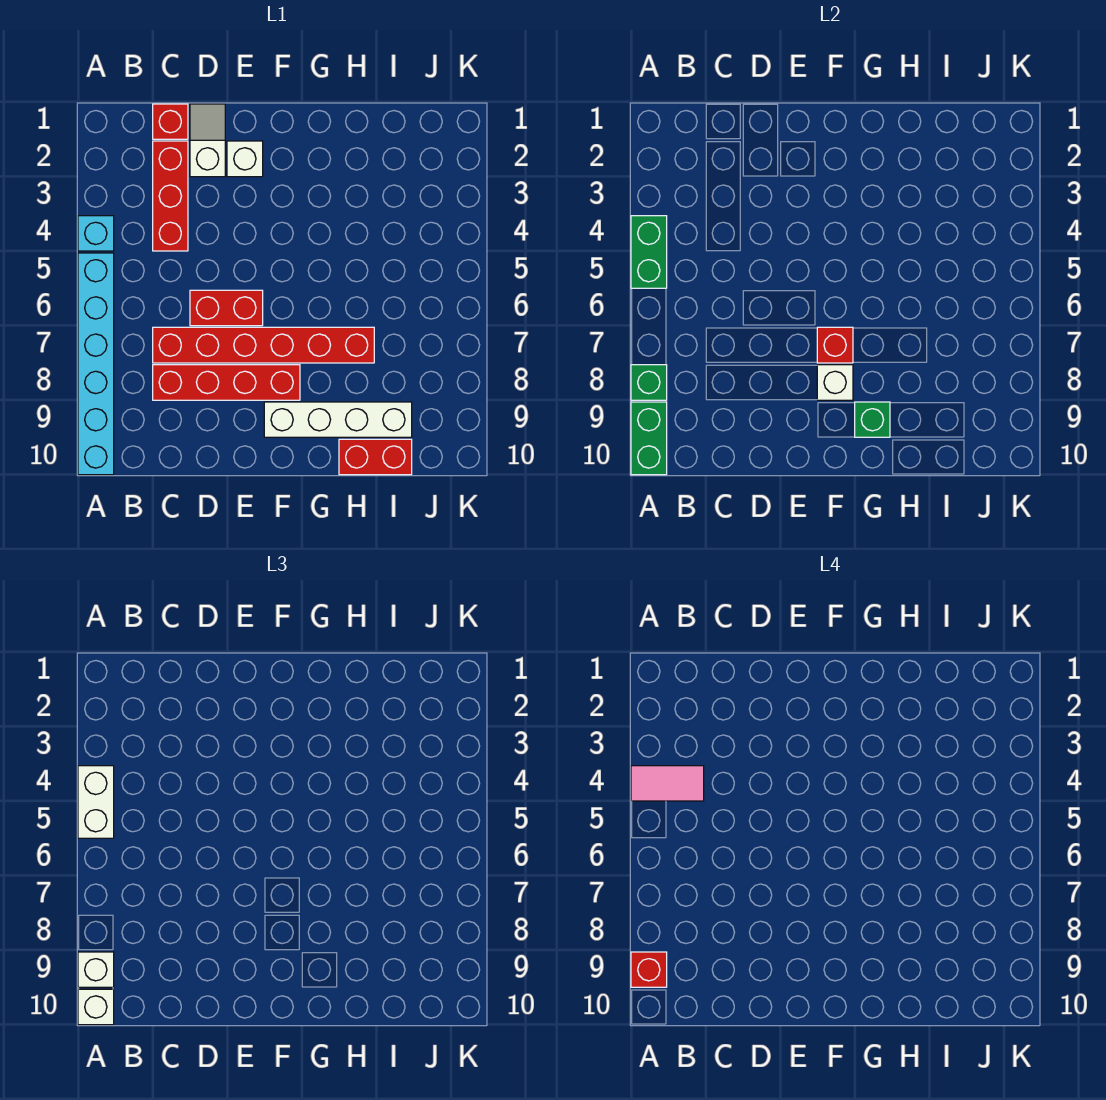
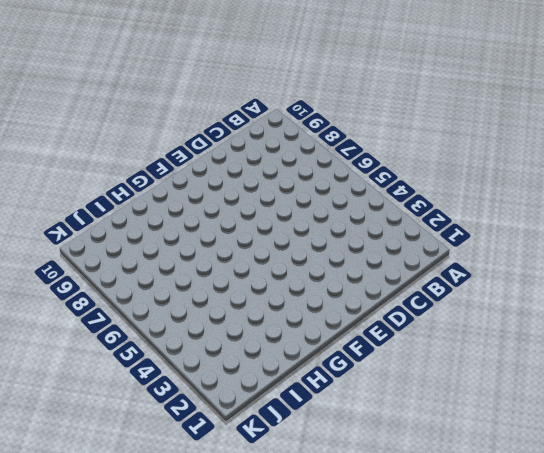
none -> cyan 1x1 brick [78,216,114,251]
none -> cyan 1x6 brick [78,253,114,475]
none -> red 1x1 brick [153,104,188,139]

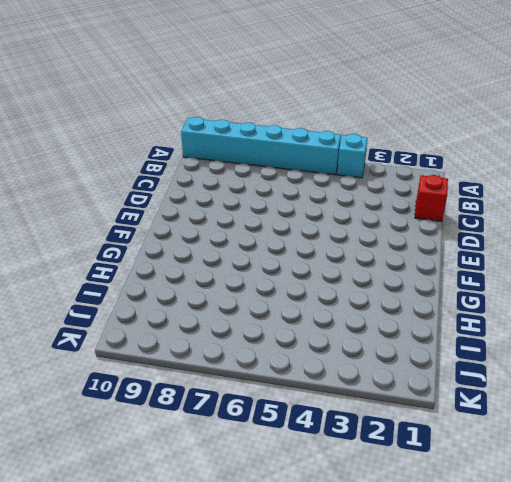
none -> red 1x3 brick [153,141,188,251]
none -> red 1x6 brick [153,327,374,363]
none -> red 1x4 brick [153,365,300,400]

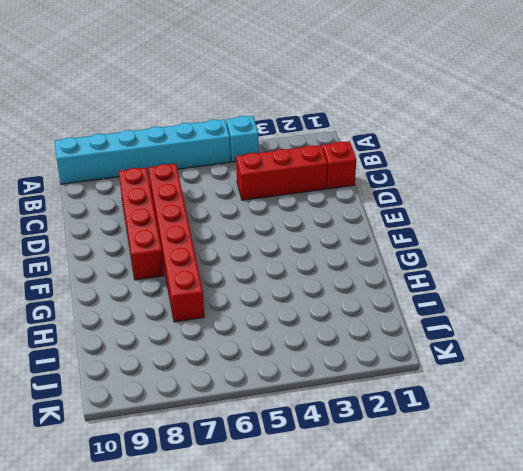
none -> white 1x2 slope [190,104,225,177]
none -> red 1x2 brick [190,290,263,326]
none -> white 1x1 brick [227,141,263,177]

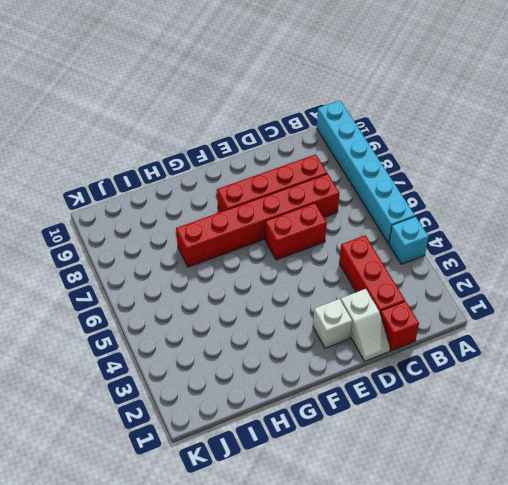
none -> white 1x4 brick [264,402,412,437]
none -> red 1x2 brick [339,439,412,475]
none -> green 1x2 brick [631,216,667,288]

